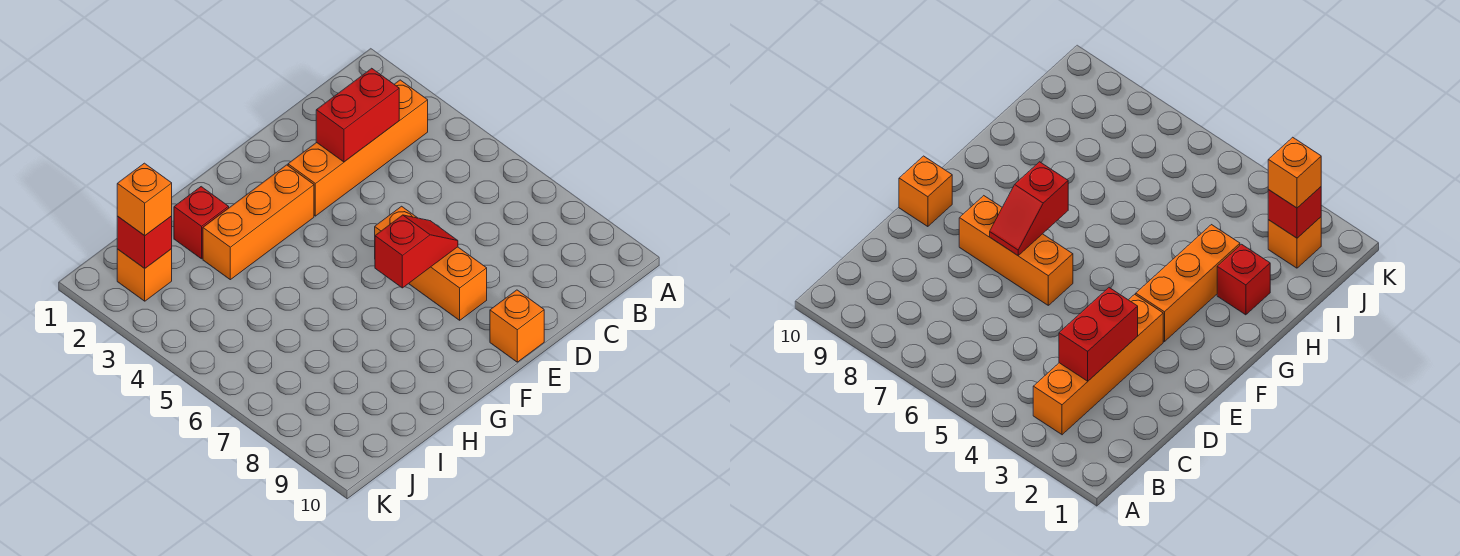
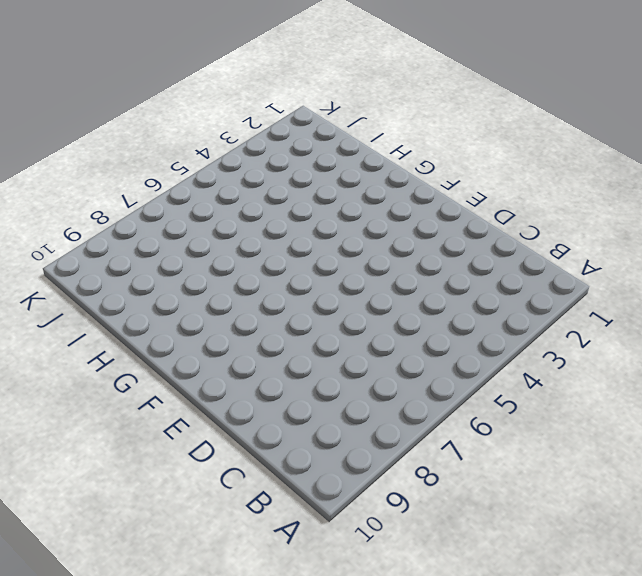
none -> orange 1x4 brick [288,80,428,216]
none -> orange 1x3 brick [375,206,487,320]

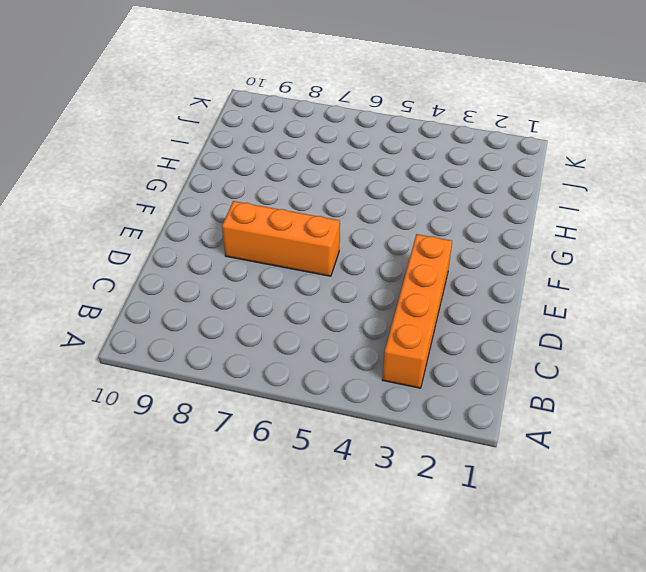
none -> orange 1x1 brick [490,290,544,362]
none -> orange 1x3 brick [203,165,314,280]

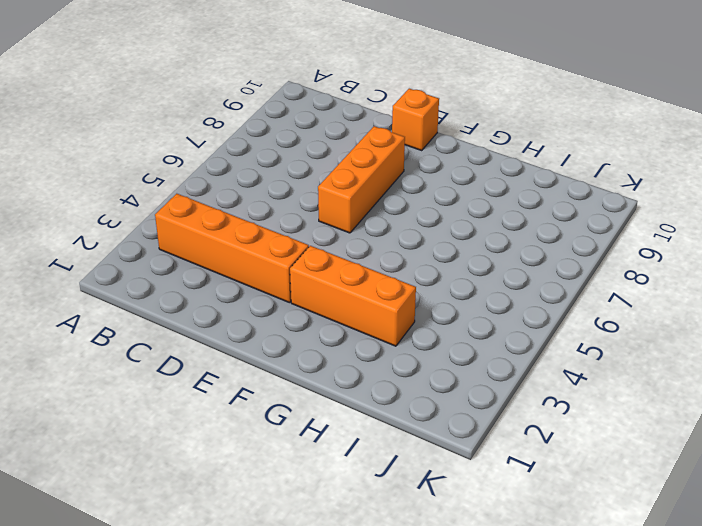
none -> red 1x1 brick [174,187,229,259]
none -> orange 1x1 brick [117,249,172,301]

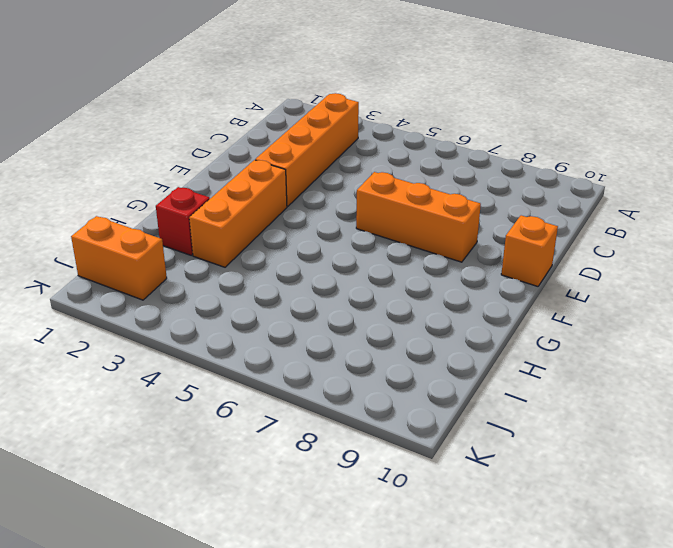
orange 1x2 brick [71,216,167,300] -> orange 1x1 brick [117,249,172,301]
none -> red 1x2 brick [316,68,399,162]
none -> red 1x2 slope [375,215,458,288]

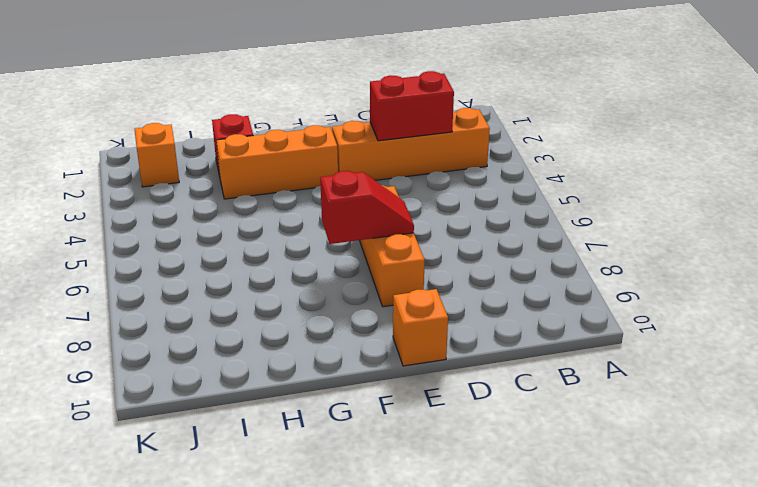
none -> red 1x1 brick [117,216,172,268]
none -> orange 1x1 brick [117,163,172,236]

